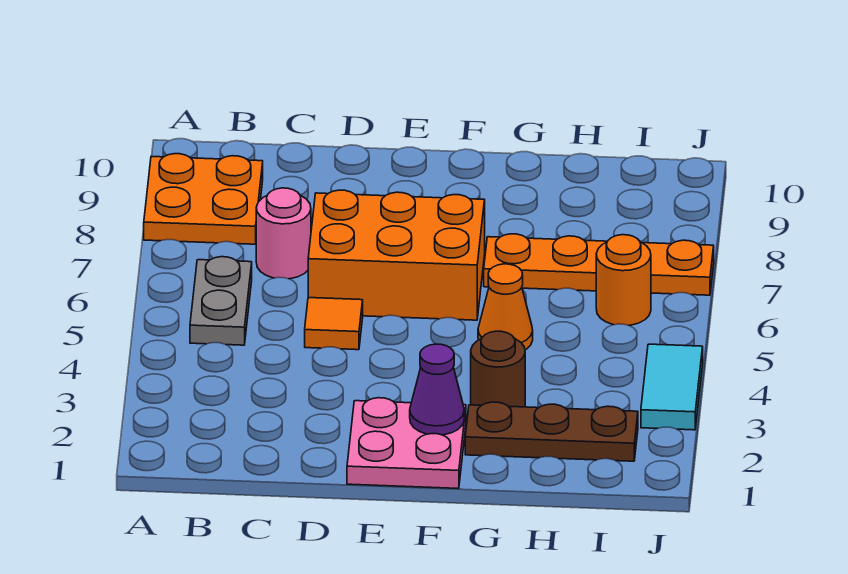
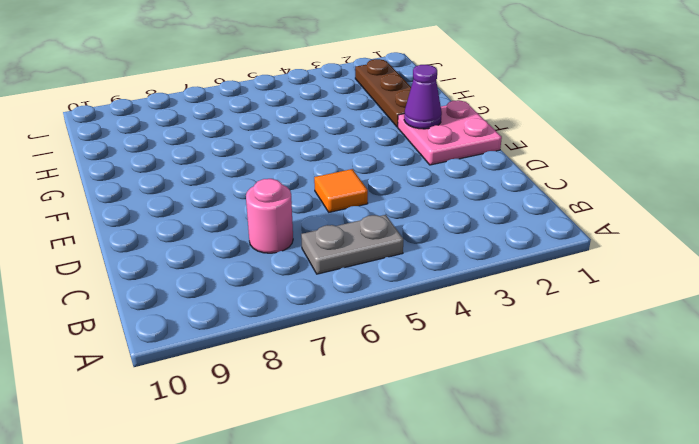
none -> orange 2x2 plate [144,154,263,244]
none -> orange 2x3 brick [308,190,485,320]
none -> brown 1x1 round brick [471,331,525,407]

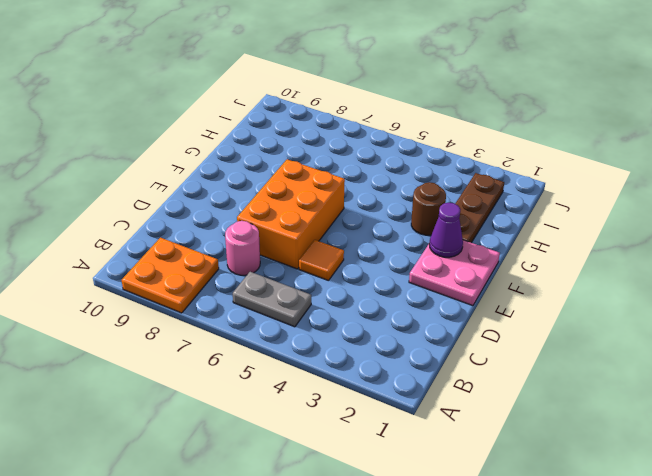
none -> orange 1x1 cone [478,264,533,350]
none -> orange 1x4 plate [484,234,714,295]
none -> orange 1x1 round brick [596,235,651,325]

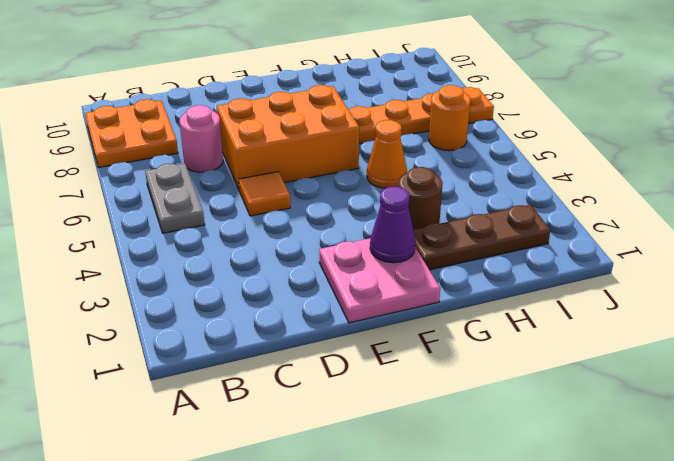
none -> cyan 1x2 tile [641,344,703,430]

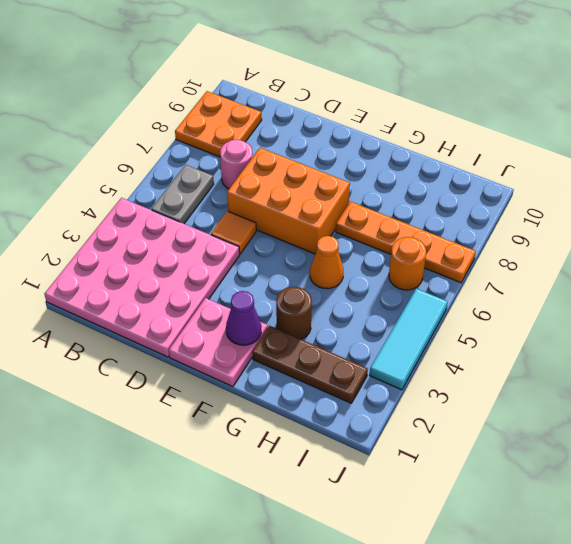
pink 4x4 plate [44,198,240,357] -> none
cyan 1x3 tile [370,289,448,390] -> cyan 1x2 tile [641,344,703,430]

